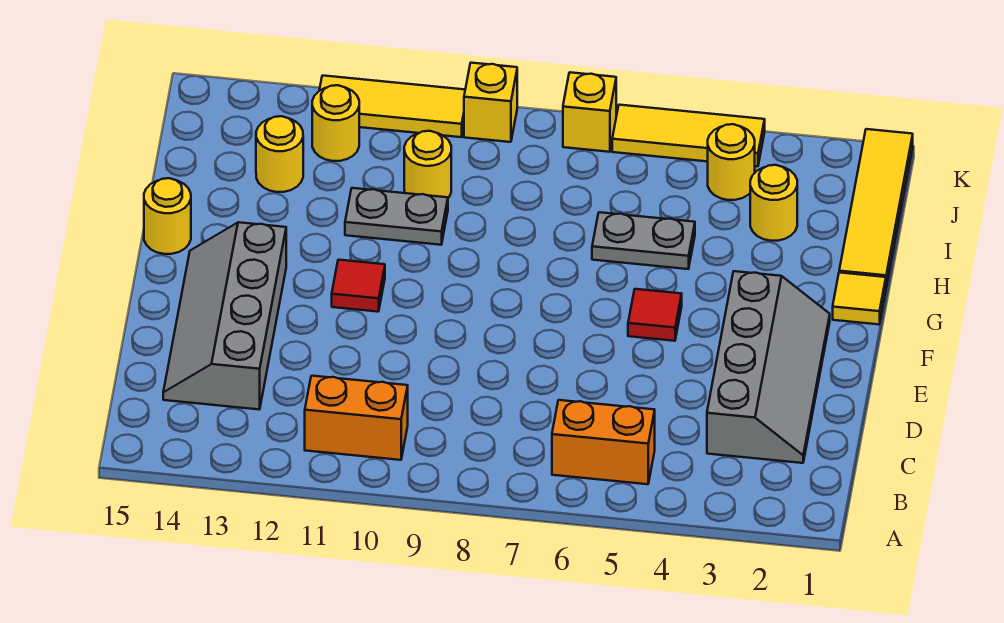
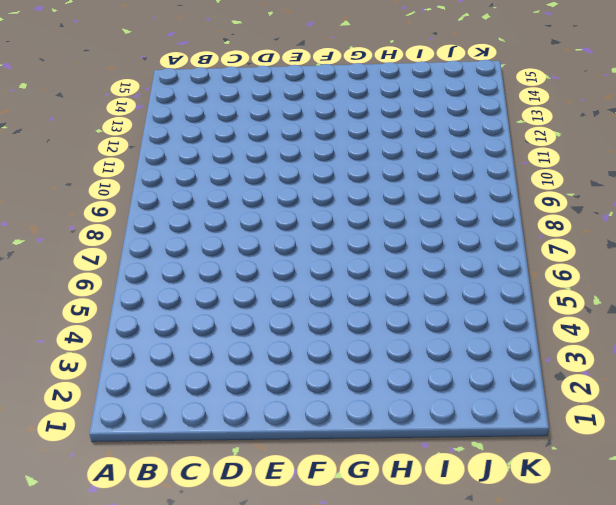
none -> orange 1x2 brick [552,400,655,484]
none -> orange 1x2 brick [305,376,408,460]
none -> grey 2x4 slope [707,271,830,463]

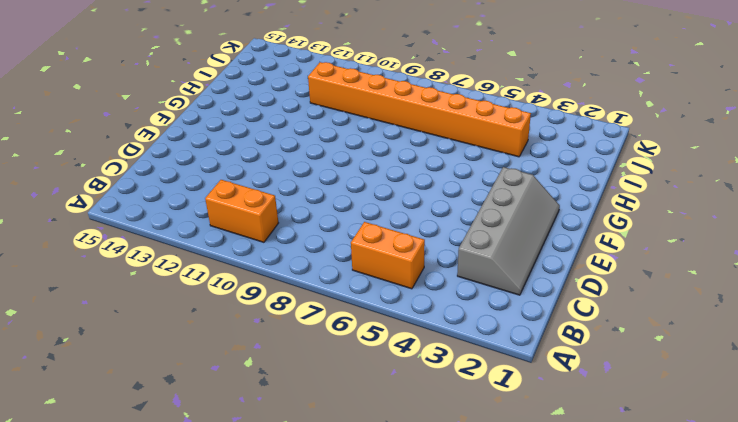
orange 1x8 brick [308,62,531,157] -> yellow 1x1 round brick [404,131,451,198]
none -> grey 2x4 slope [163,222,286,409]
none -> red 1x1 tile [628,289,682,341]
none -> red 1x1 tile [332,260,385,312]

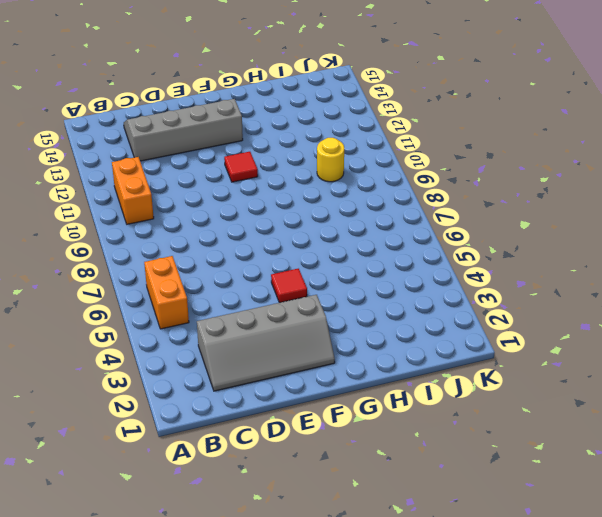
none -> yellow 1x1 tile [833,273,886,324]
none -> yellow 1x1 round brick [144,178,191,254]
none -> yellow 1x4 tile [839,129,913,287]

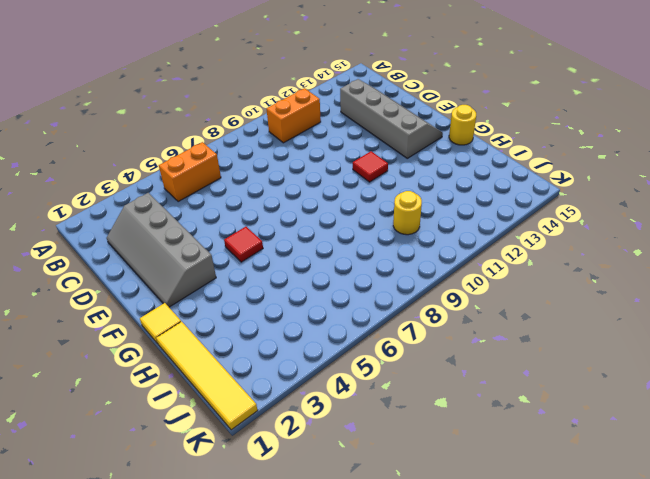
none -> grey 1x2 plate [592,212,695,269]
none -> grey 1x2 plate [345,188,448,245]
none -> yellow 1x1 round brick [750,165,797,241]

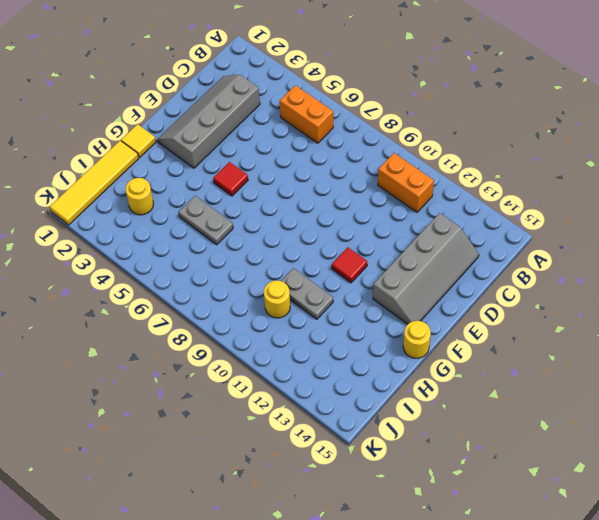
none -> yellow 1x1 round brick [256,116,303,192]
none -> yellow 1x1 round brick [708,124,755,200]
none -> yellow 1x1 round brick [312,85,359,161]

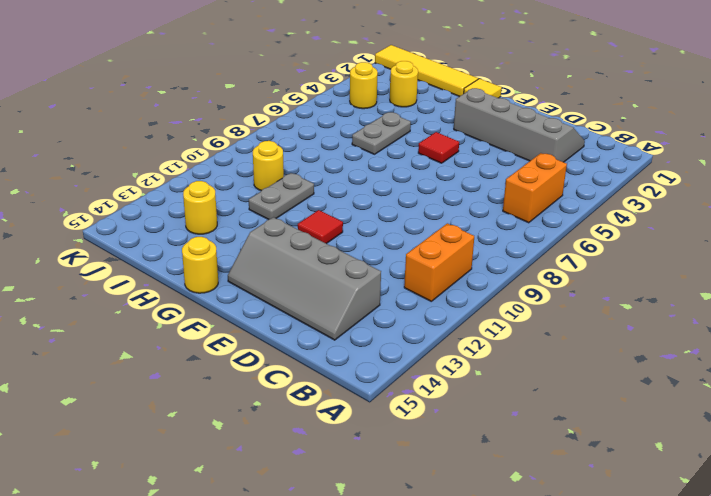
none -> yellow 1x1 round brick [312,85,359,161]
none -> yellow 1x3 tile [612,105,765,166]
none -> yellow 1x1 brick [563,72,616,152]

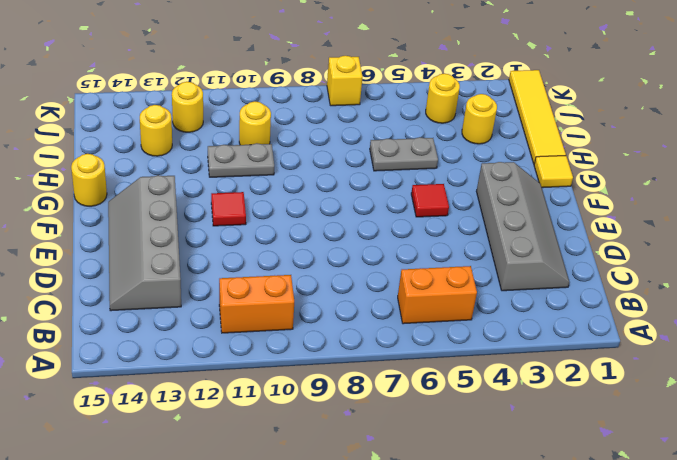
none -> yellow 1x3 tile [612,105,765,166]
none -> yellow 1x1 brick [464,63,517,142]
none -> yellow 1x3 tile [319,76,465,137]

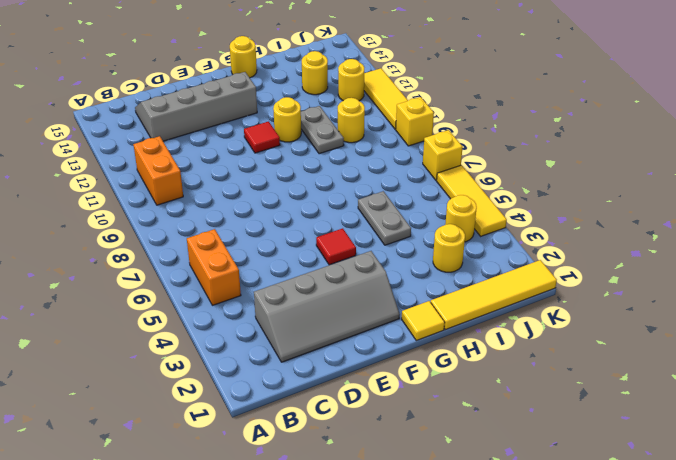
yellow 1x1 round brick [273,97,301,142] -> none

